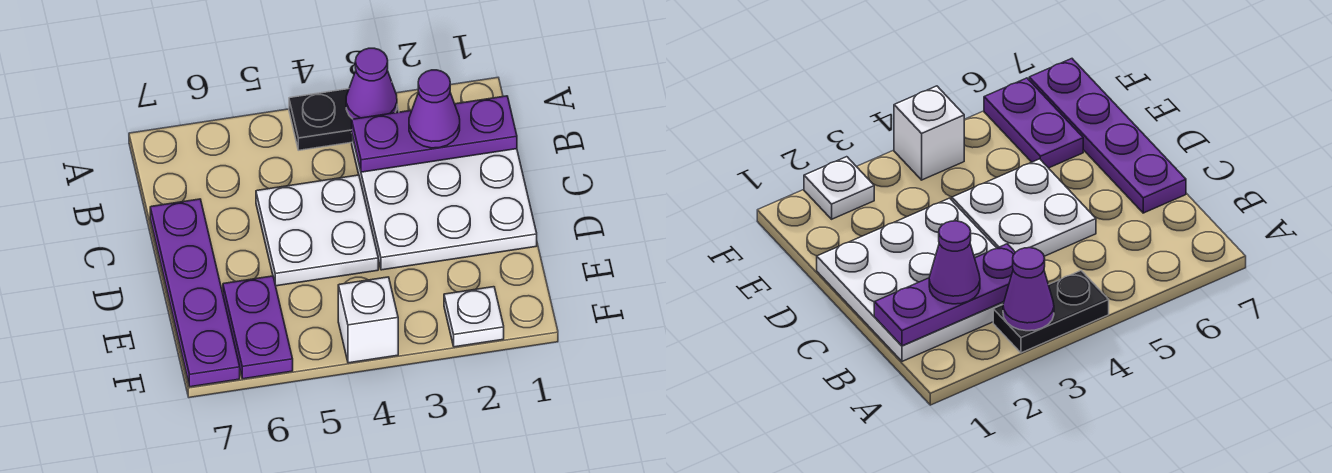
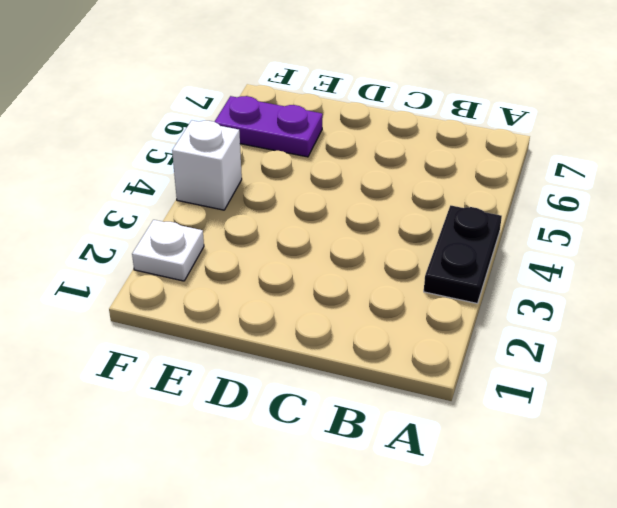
none -> white 3x3 plate [352,136,537,270]
none -> white 2x2 plate [256,175,378,286]

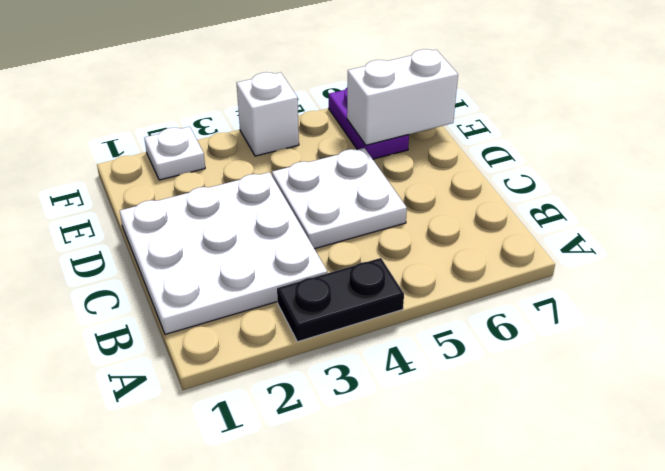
white 1x2 brick [347,49,458,145] -> none
none -> purple 1x4 plate [150,199,240,387]
none -> purple 1x1 cone [346,48,397,119]

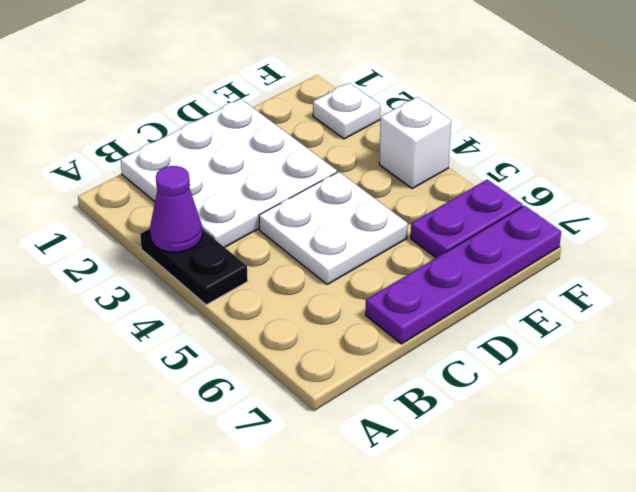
none -> purple 1x3 plate [352,96,517,172]
none -> purple 1x1 cone [409,70,460,148]

